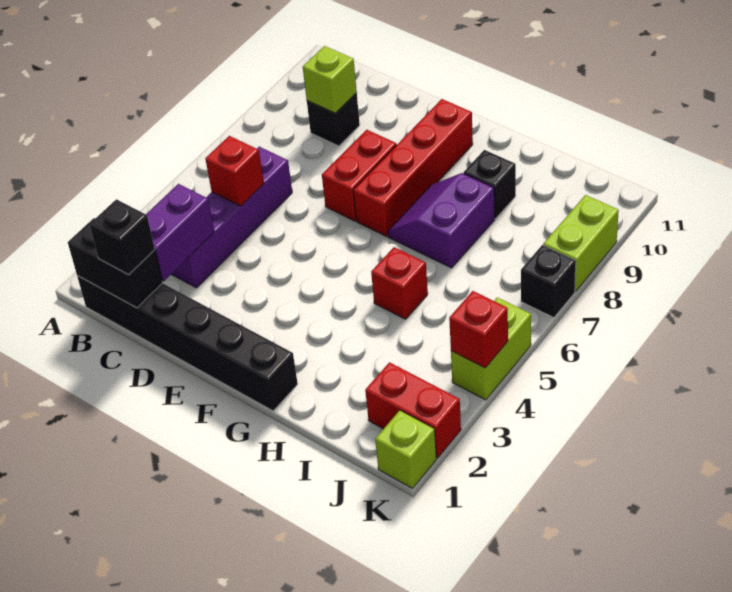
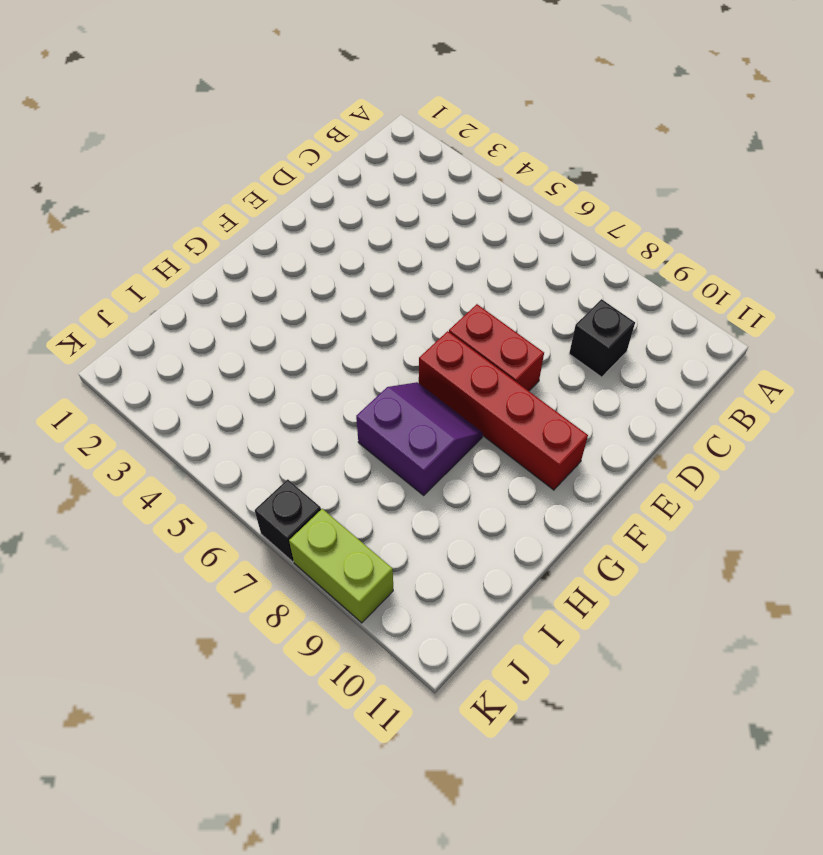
none -> black 1x6 brick [77,276,298,411]
none -> purple 1x4 brick [171,147,292,288]
none -> red 1x1 brick [371,247,428,319]

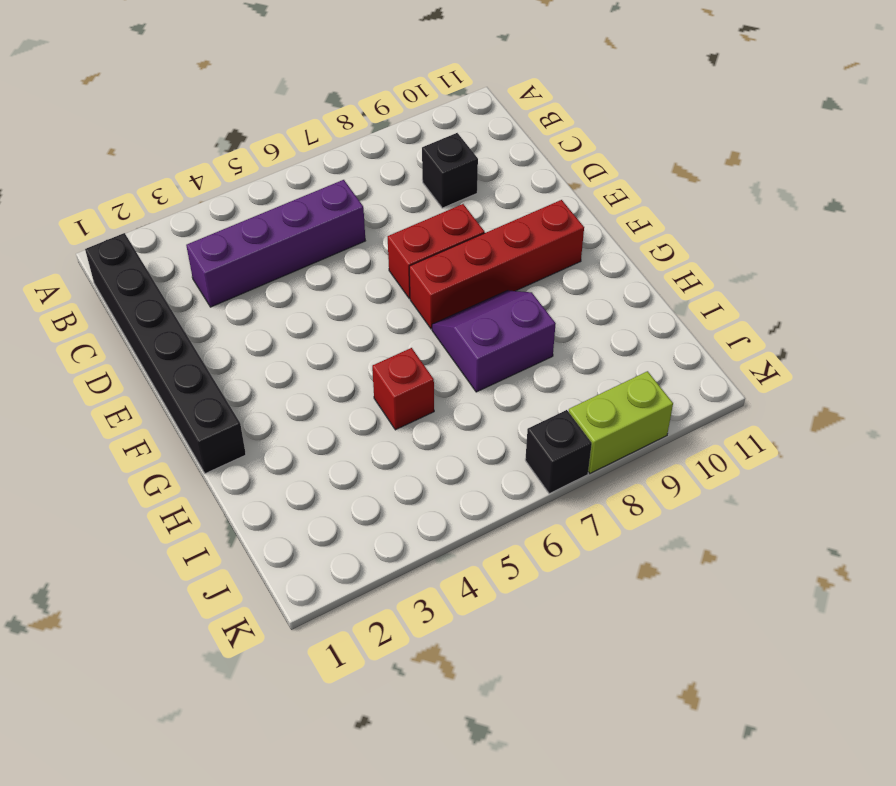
none -> black 1x1 brick [464,150,516,219]
none -> red 1x2 brick [365,362,461,458]
none -> lime 1x1 brick [375,410,436,488]

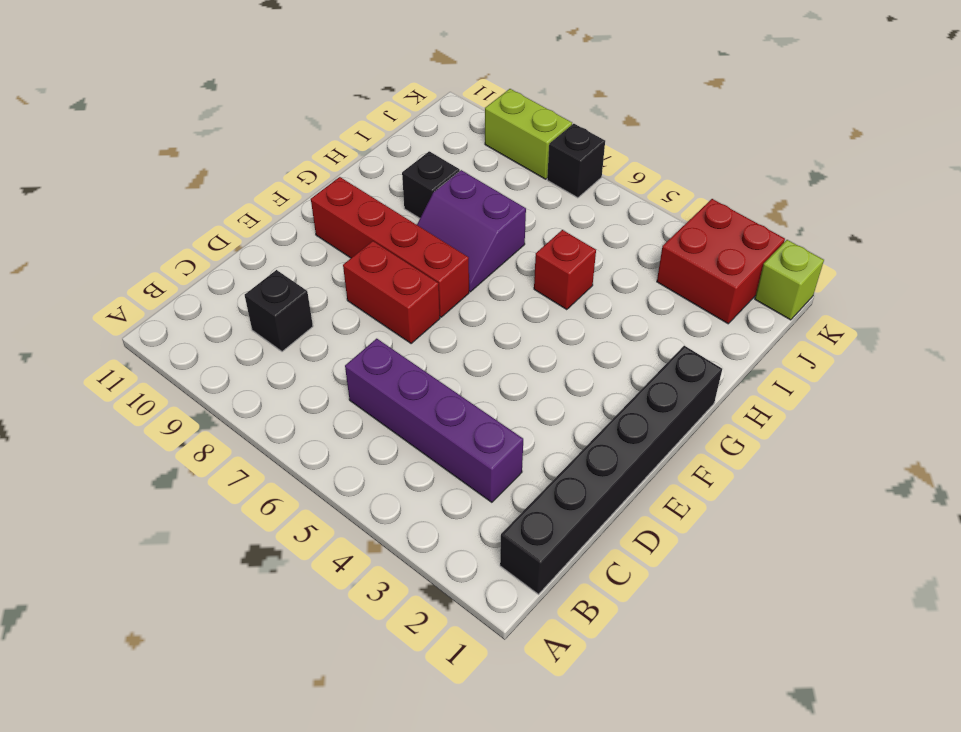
red 2x2 brick [657,199,785,324] -> red 1x2 brick [365,362,461,458]
none -> lime 1x2 brick [451,297,531,400]
none -> black 1x2 brick [68,218,162,308]
none -> purple 1x2 brick [146,184,214,281]

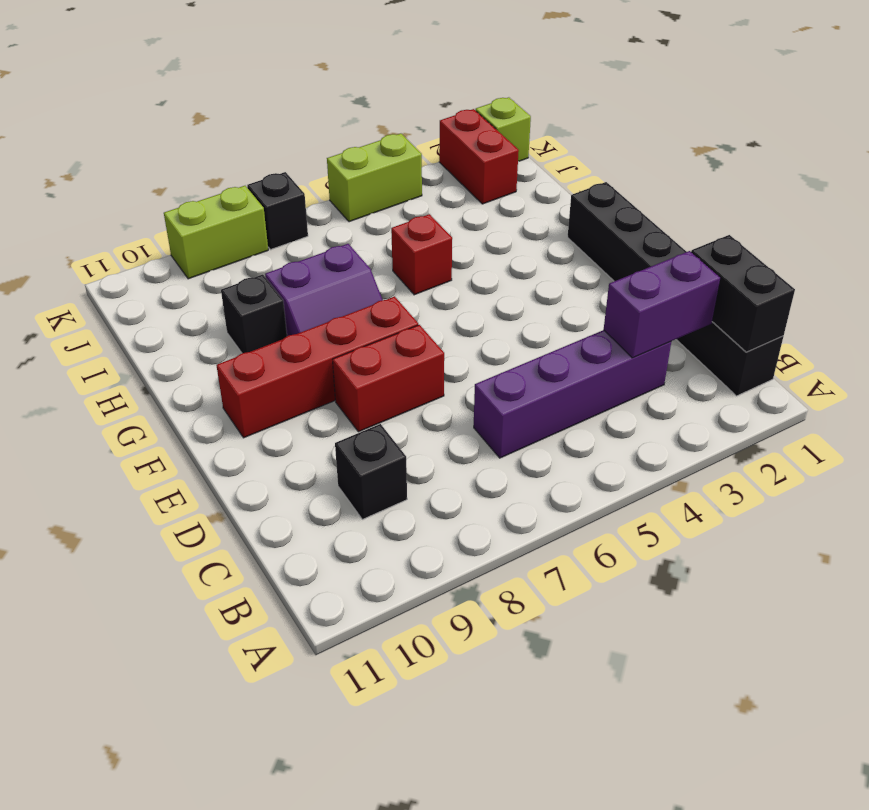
none -> red 1x1 brick [205,136,264,206]
none -> lime 1x1 brick [303,46,357,113]
none -> red 1x1 brick [449,291,508,368]

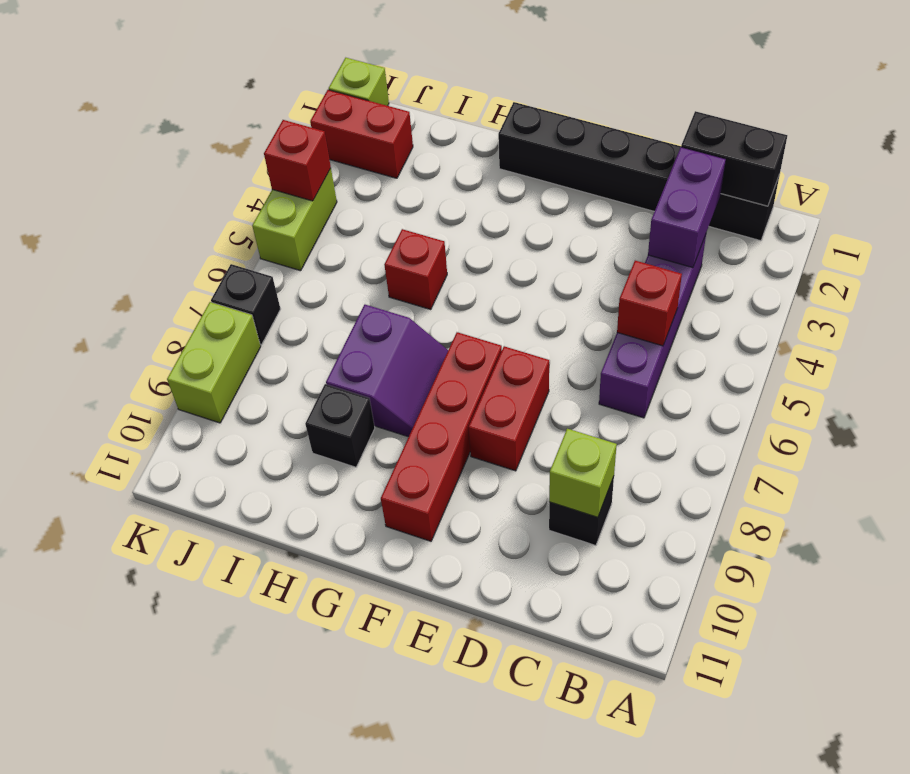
none -> black 1x1 brick [89,199,155,275]

